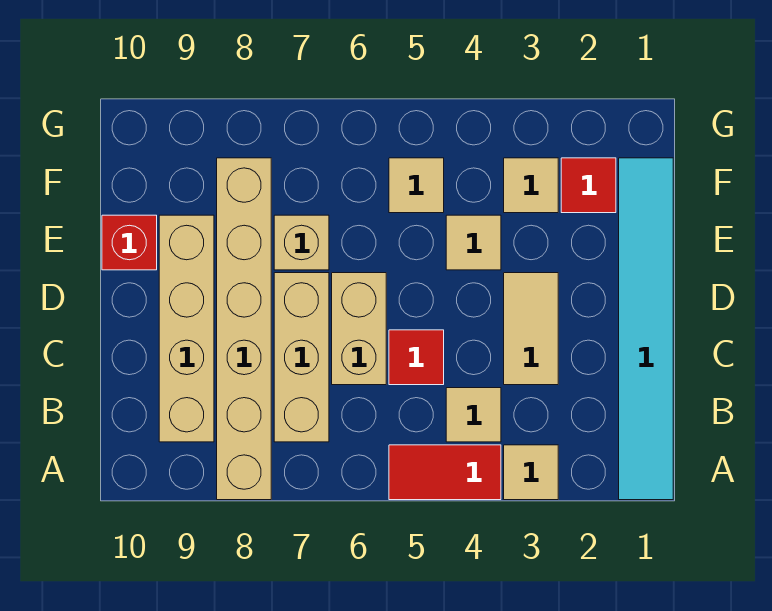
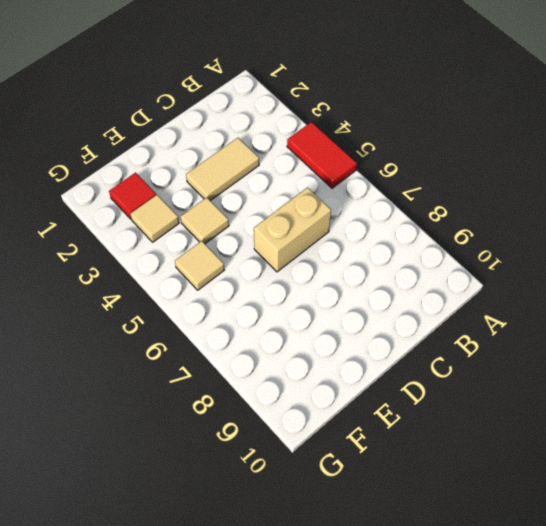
none -> cyan 1x6 tile [619,158,673,500]
none -> tan 1x1 tile [504,445,558,500]
none -> tan 1x6 brick [217,158,271,500]

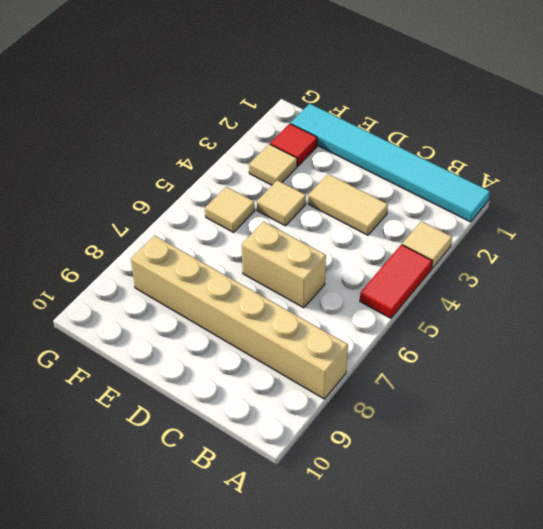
none -> tan 1x1 tile [446,388,501,442]
none -> tan 1x3 brick [274,273,329,442]
none -> tan 1x4 brick [159,215,214,442]

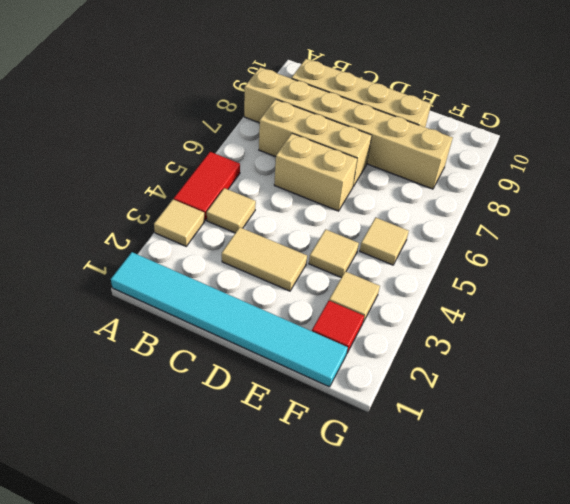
none -> red 1x1 tile [389,330,444,385]
none -> tan 1x1 brick [274,215,329,270]
none -> red 1x1 brick [102,215,157,270]

